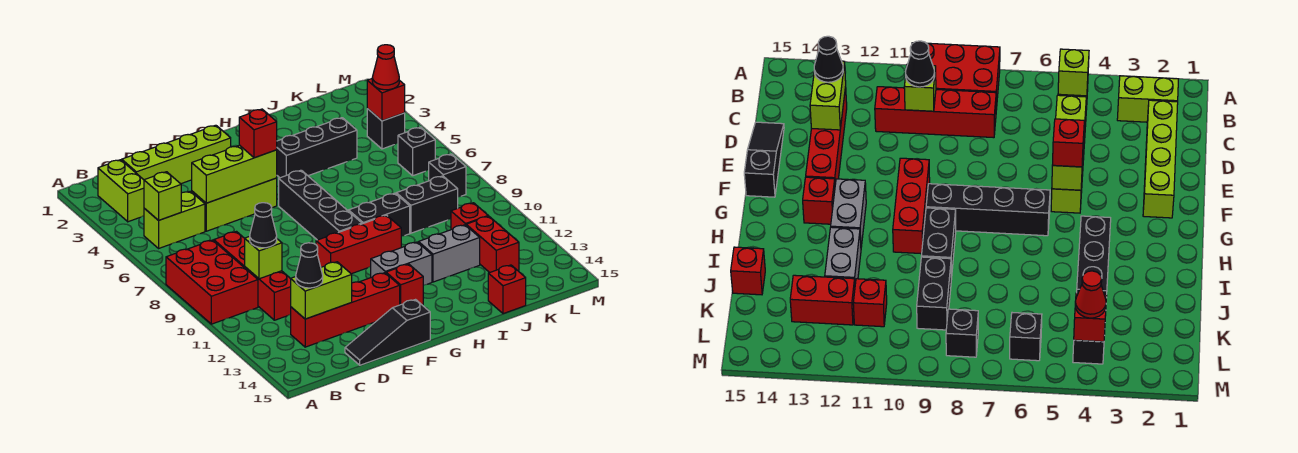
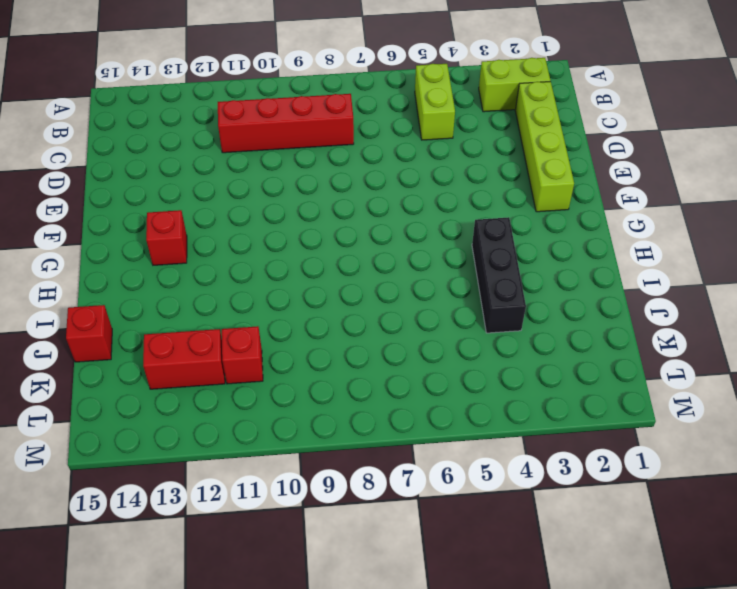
none -> red 2x3 brick [166,240,258,324]
none -> red 1x4 brick [291,273,400,347]
none -> lime 1x3 brick [192,178,277,231]
none -> black 1x3 slope [345,300,430,365]

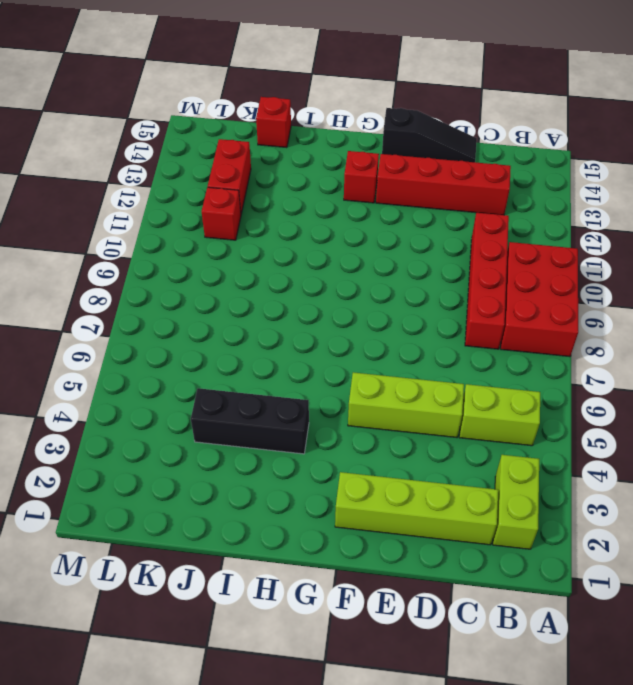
none -> red 1x3 brick [316,215,401,274]
none -> black 1x4 brick [279,170,362,240]
none -> grey 1x2 brick [371,242,432,285]
none -> black 1x2 brick [349,193,410,236]

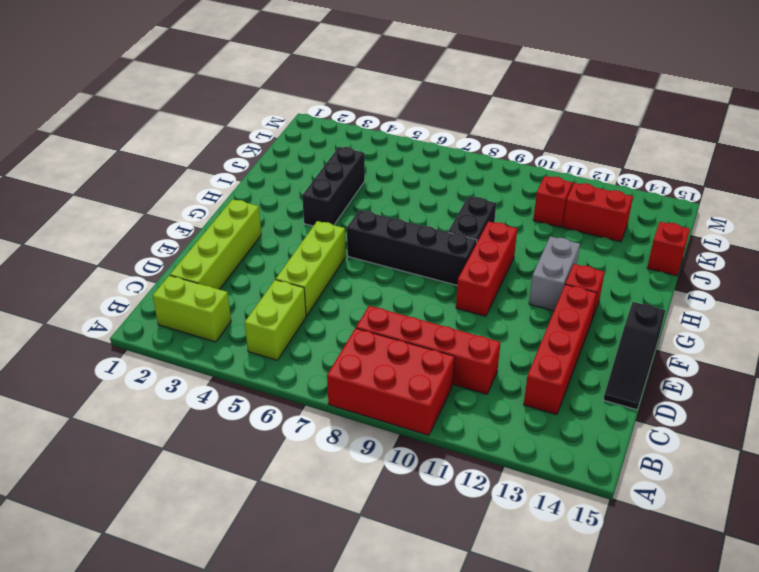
none -> grey 1x2 brick [418,225,480,282]
none -> black 1x2 brick [396,176,458,233]
none -> black 1x1 brick [367,109,405,149]
none -> black 1x1 brick [398,127,435,176]

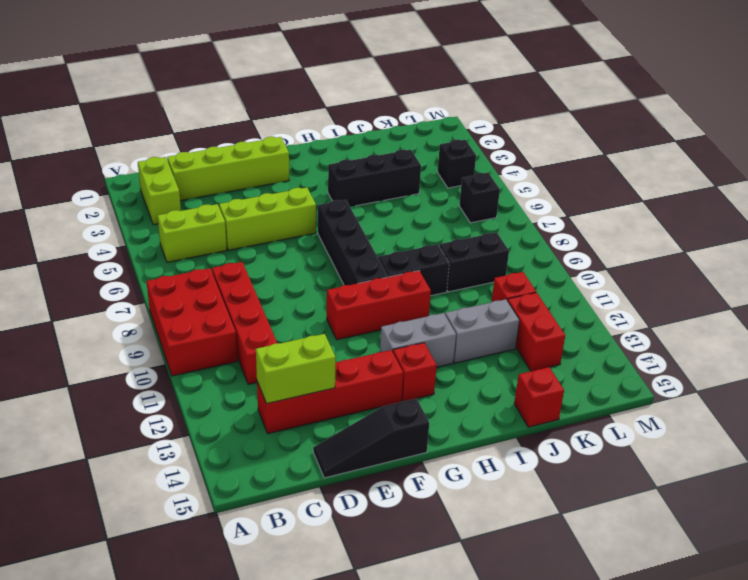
none -> black 1x1 brick [429,154,466,197]
none -> lime 1x1 brick [144,172,181,220]
none -> lime 1x1 brick [245,236,282,279]
none -> lime 1x3 brick [192,145,277,203]

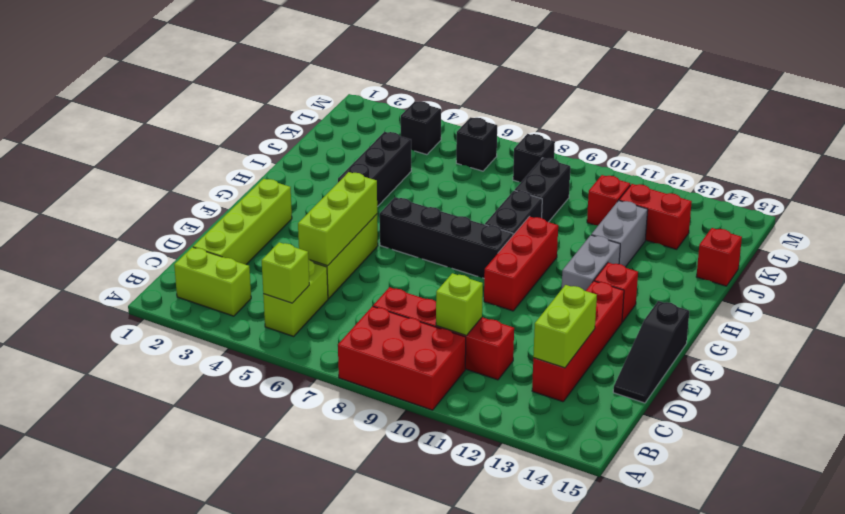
none -> red 1x1 brick [367,79,405,121]
none -> black 1x1 cone [250,203,277,248]
none -> black 1x1 cone [296,243,323,288]
none -> red 1x1 brick [239,109,277,158]

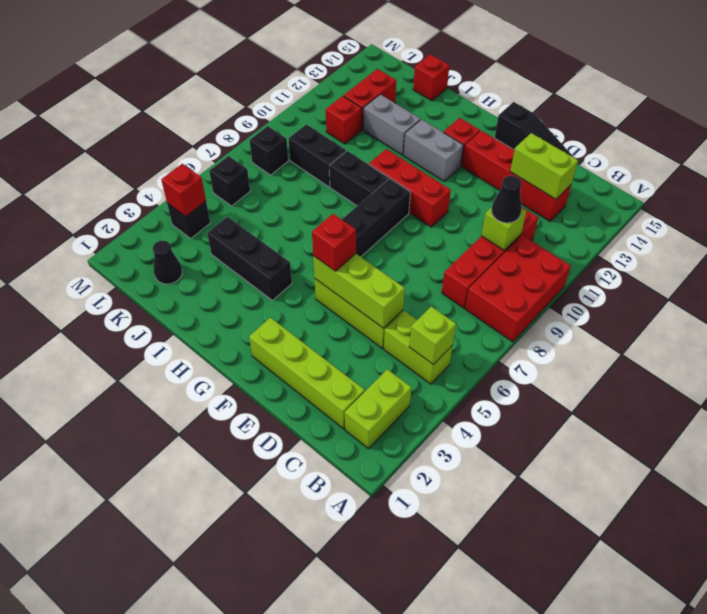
black 1x1 cone [153,240,182,284] -> black 1x1 cone moved to [296,243,323,288]
none -> red 1x1 cone [372,45,399,90]

